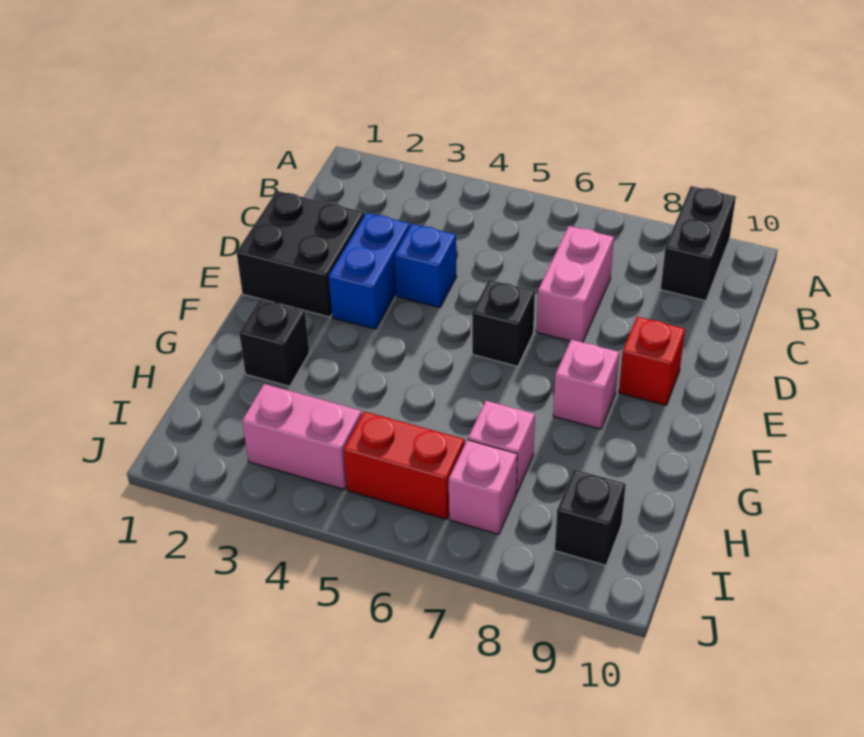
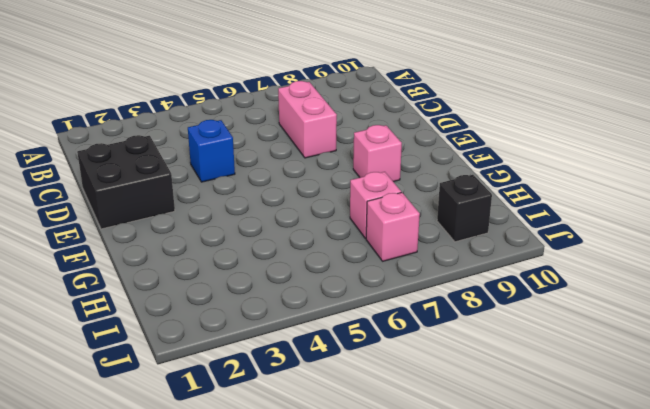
none -> black 1x2 brick [661,186,736,301]
none -> blue 1x2 brick [329,213,410,329]
none -> black 1x1 brick [472,280,535,366]

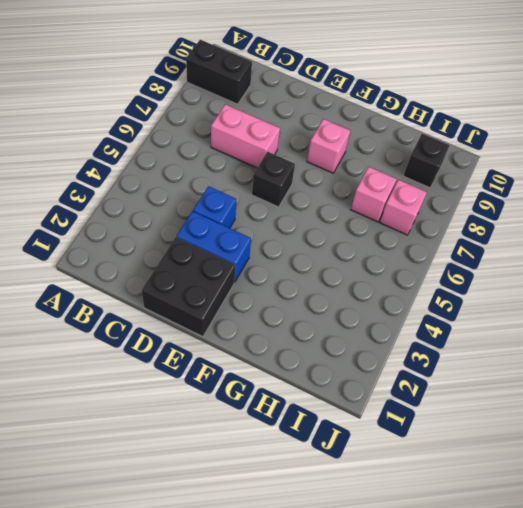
none -> red 1x1 brick [619,317,685,405]
none -> black 1x1 brick [239,299,309,386]
none -> pink 1x2 brick [242,384,362,490]

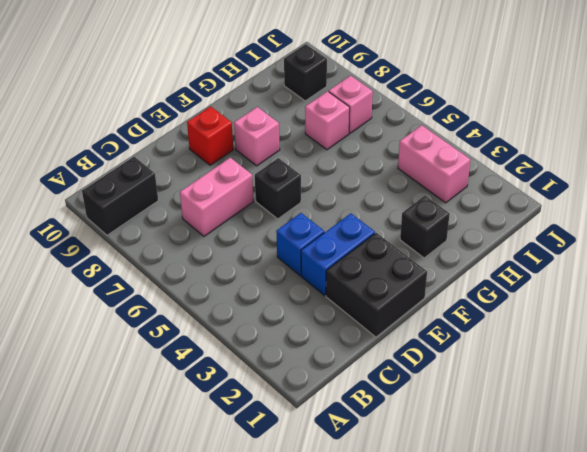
none -> red 1x2 brick [344,412,465,519]

